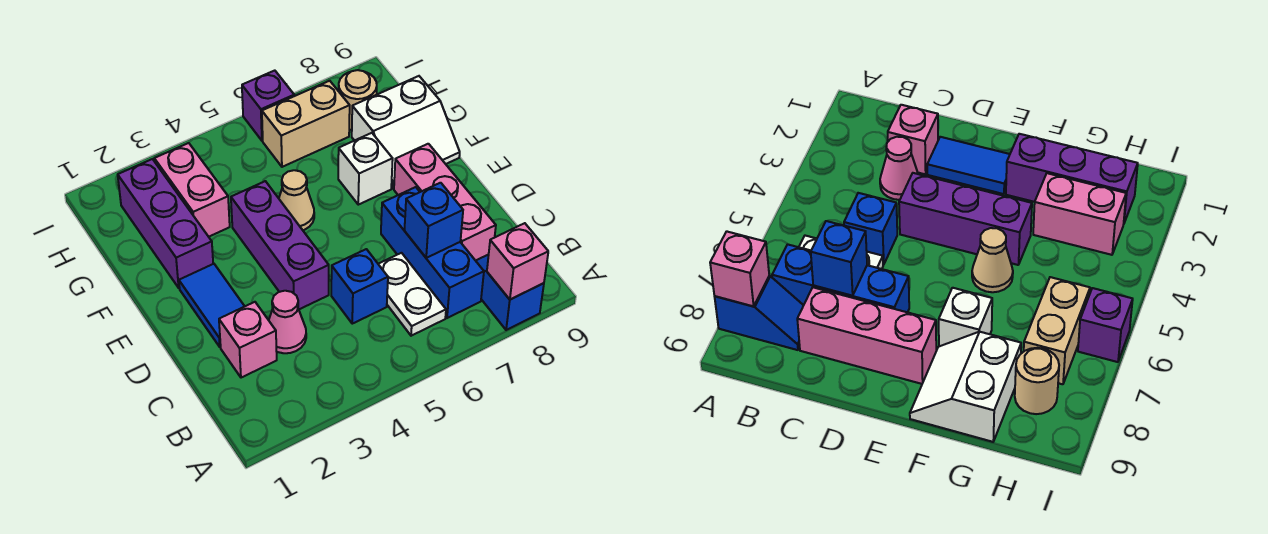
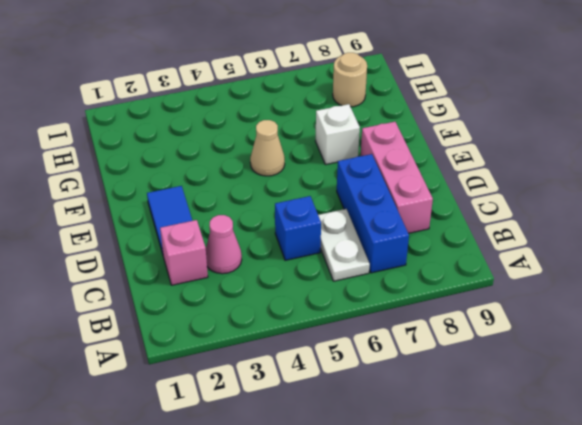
none -> blue 1x2 slope [476,254,544,330]
none -> purple 1x3 brick [231,181,329,309]
none -> purple 1x3 brick [118,159,213,288]

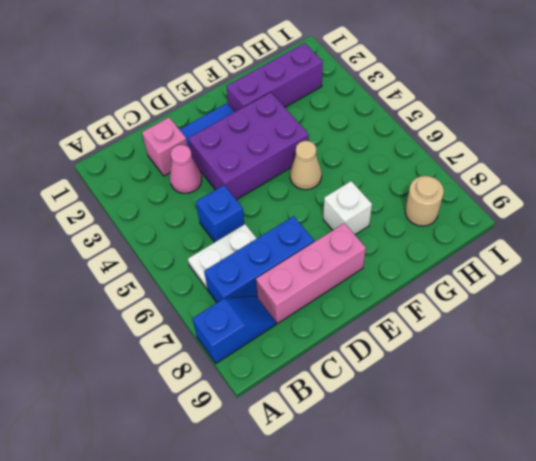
purple 2x3 brick [188,92,309,200] -> purple 1x3 brick [231,181,329,309]
none -> white 2x2 slope [352,76,460,188]
none -> pink 1x2 brick [154,143,230,237]
none -> tan 1x2 brick [262,81,350,167]

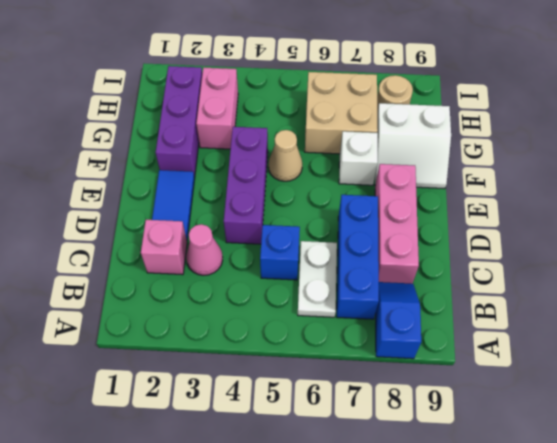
tan 2x2 brick [305,72,378,154] -> tan 1x2 brick [262,81,350,167]
none -> purple 1x1 brick [242,71,294,141]
none -> pink 1x1 brick [487,223,548,300]
none -> blue 1x1 brick [404,183,463,258]

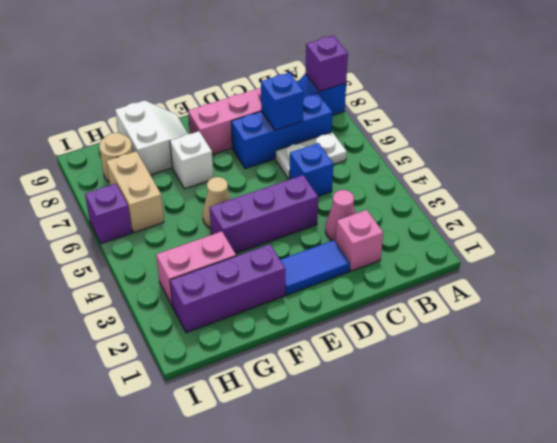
purple 1x1 brick [305,35,348,91] -> pink 1x1 brick [487,223,548,300]

